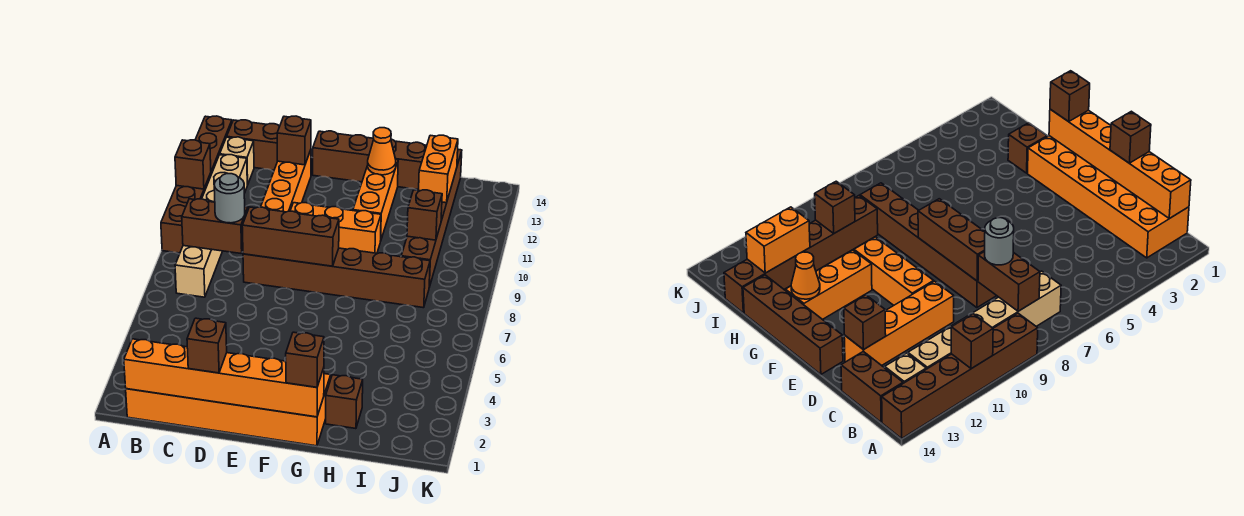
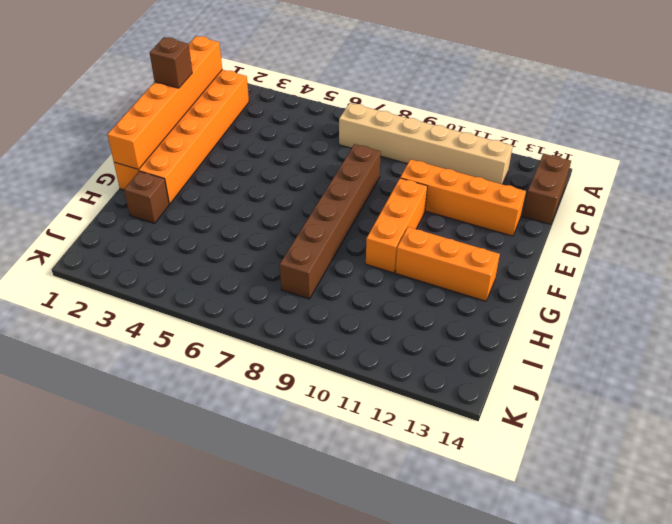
none -> brown 1x6 brick [161,116,232,253]
none -> tan 1x1 brick [220,137,254,185]
none -> brown 1x4 brick [313,131,427,190]

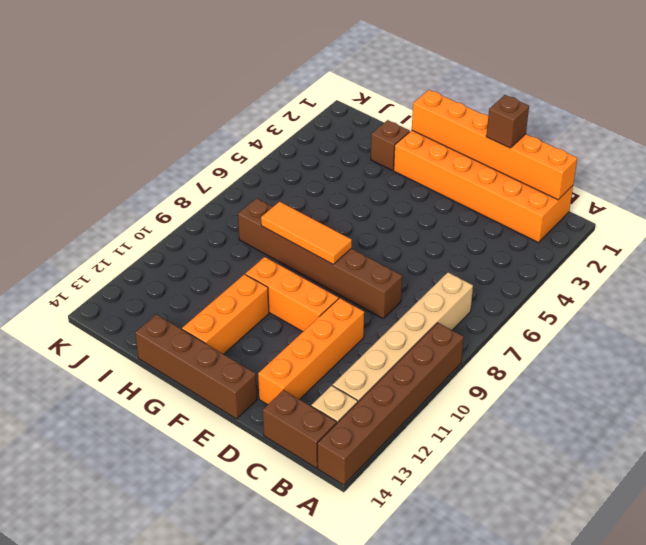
orange 1x3 tile [261,202,352,264] -> brown 1x3 brick [242,207,339,266]
none -> brown 1x6 brick [401,149,462,287]
none -> brown 1x1 brick [175,140,211,189]
none -> brown 1x2 brick [182,199,248,253]

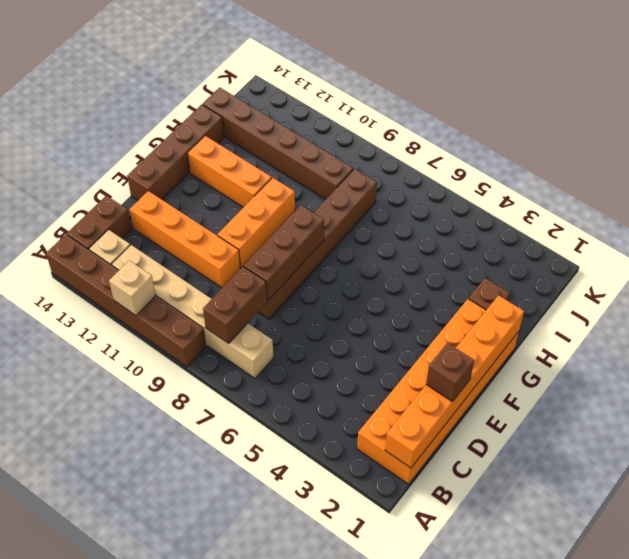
tan 1x1 brick [109,260,156,315] -> brown 1x1 brick [175,140,211,189]
none -> brown 1x1 brick [277,116,311,165]
none -> orange 1x1 cone [368,128,396,175]
none -> brown 1x1 brick [407,190,442,240]

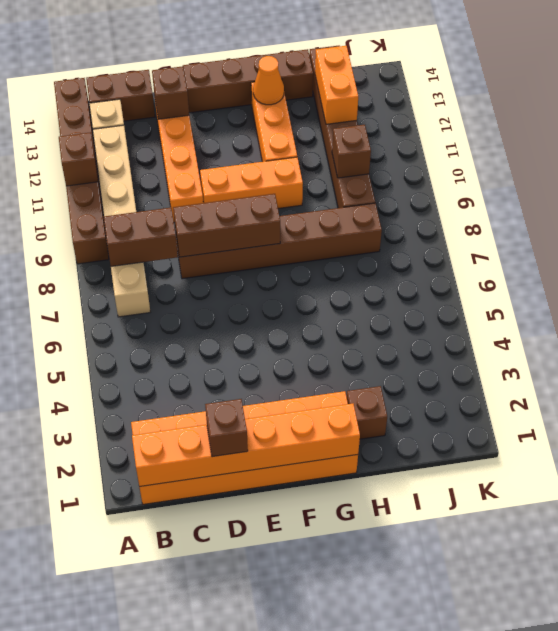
none -> grey 1x1 round brick [214,174,245,223]
none -> brown 1x1 brick [286,332,324,387]

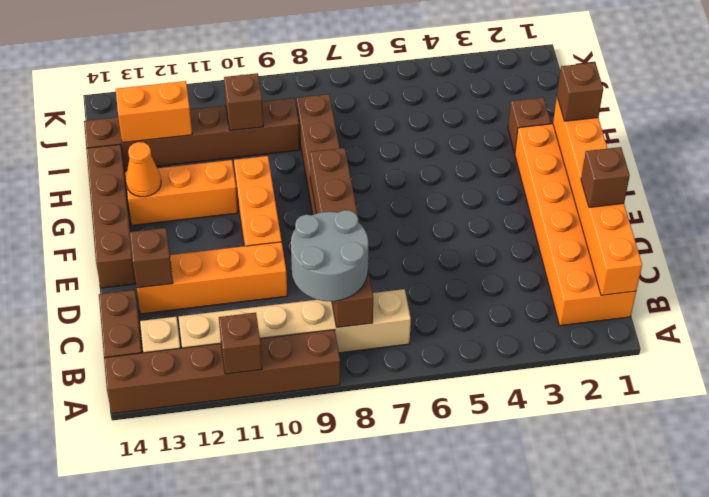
grey 2x2 round brick [291,210,368,301] -> grey 1x1 round brick [214,174,245,223]

